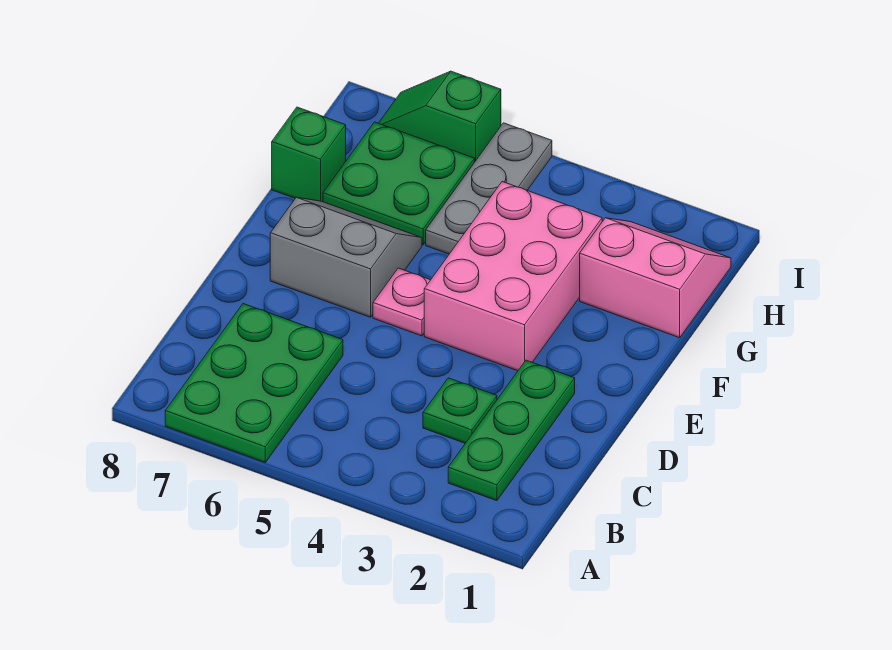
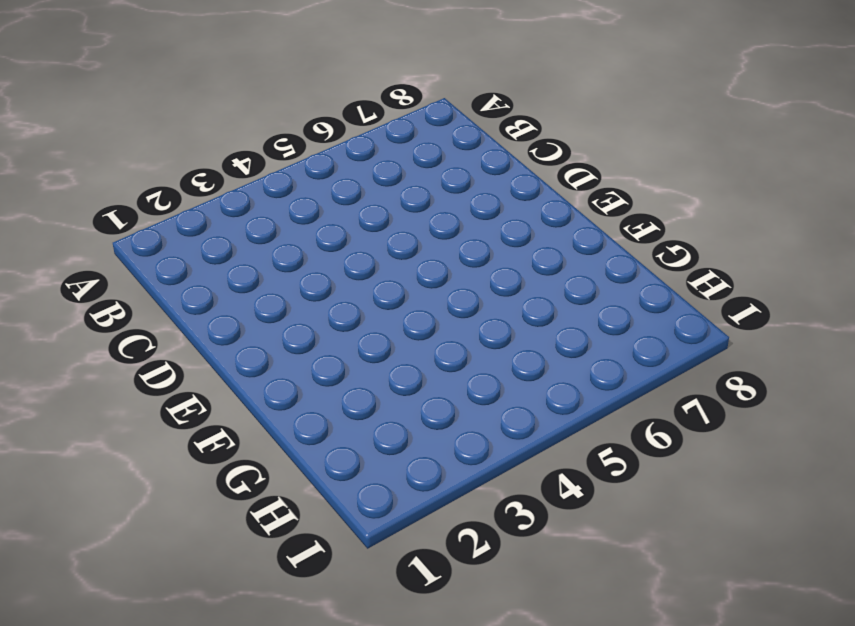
none -> green 2x3 plate [165,304,343,462]
none -> green 1x3 plate [448,360,575,501]

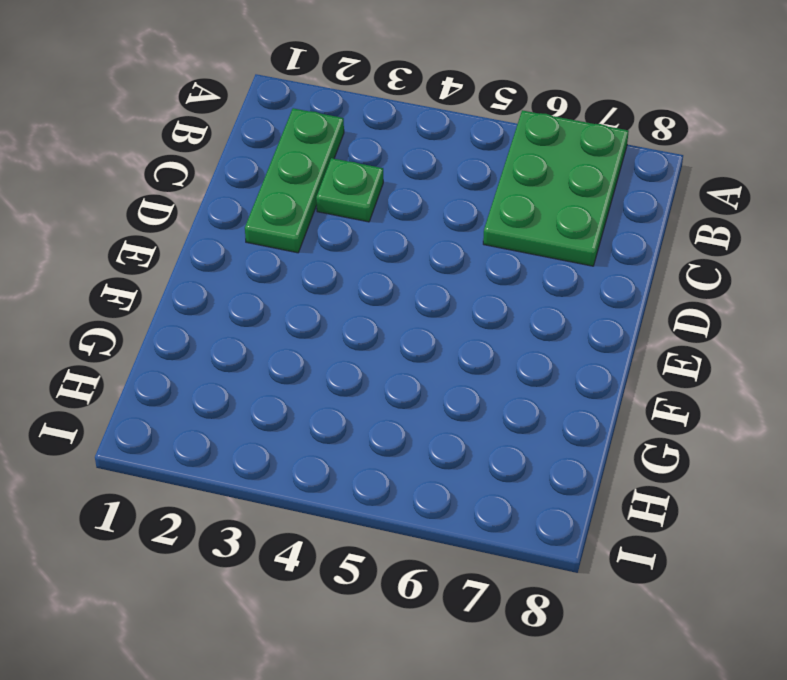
none -> pink 2x3 brick [424,182,602,371]
none -> pink 1x1 plate [373,268,430,336]

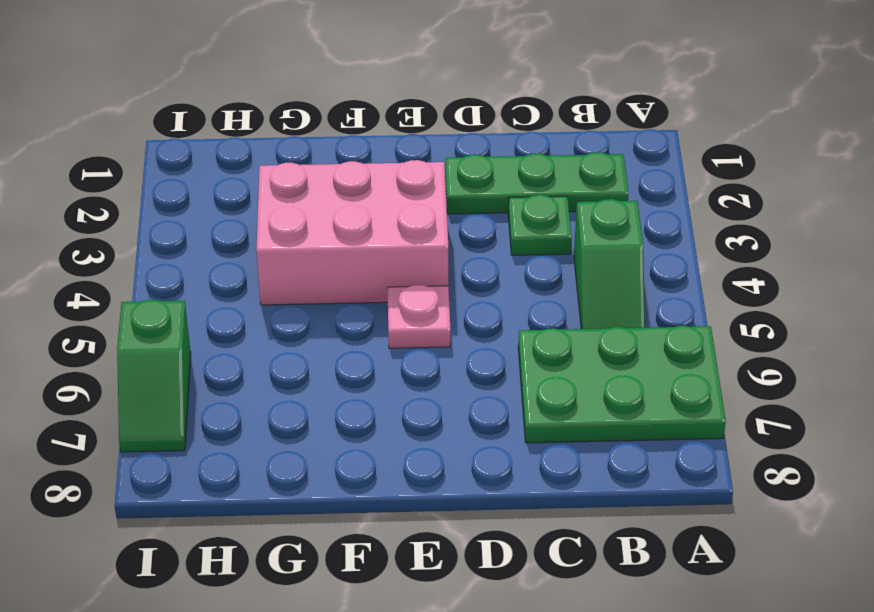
green 1x2 slope [574,199,645,329] -> none
none -> grey 2x2 slope [270,197,422,317]
none -> pink 2x2 slope [580,218,731,338]

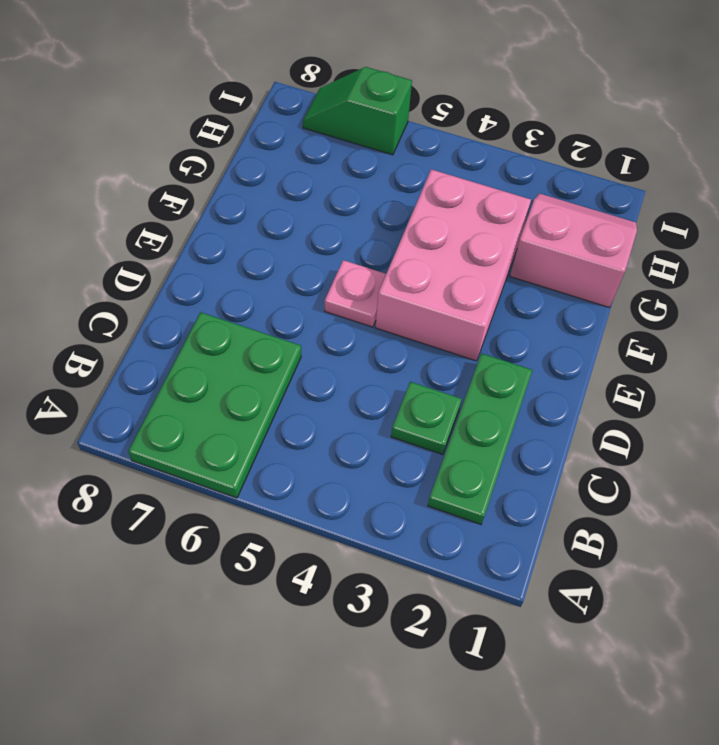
none -> grey 2x2 slope [270,197,422,317]
none -> grey 1x3 plate [426,123,552,254]

